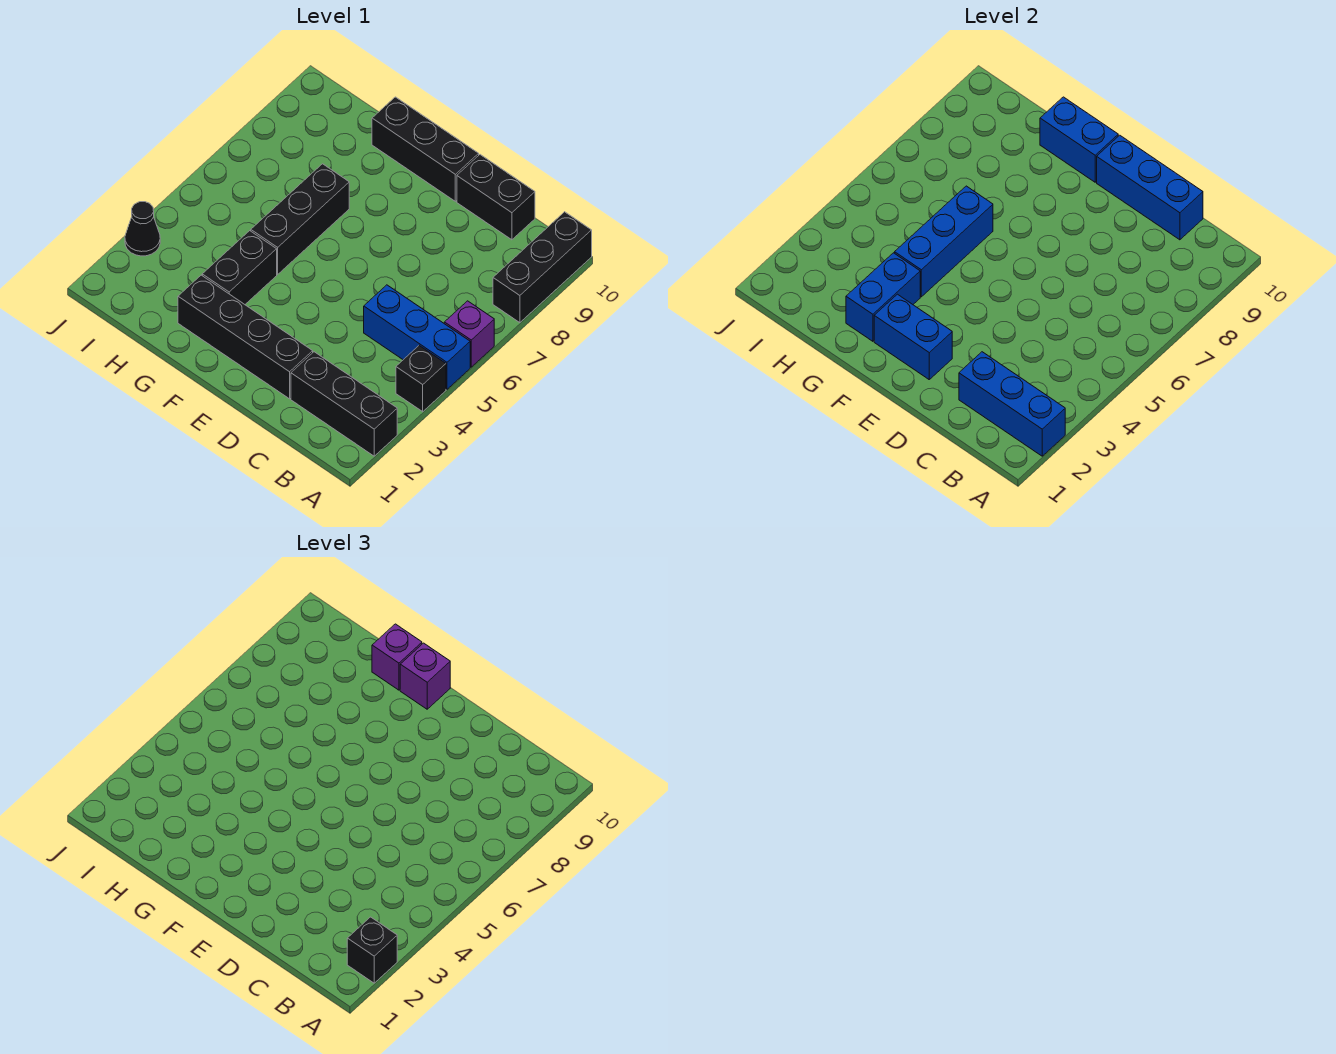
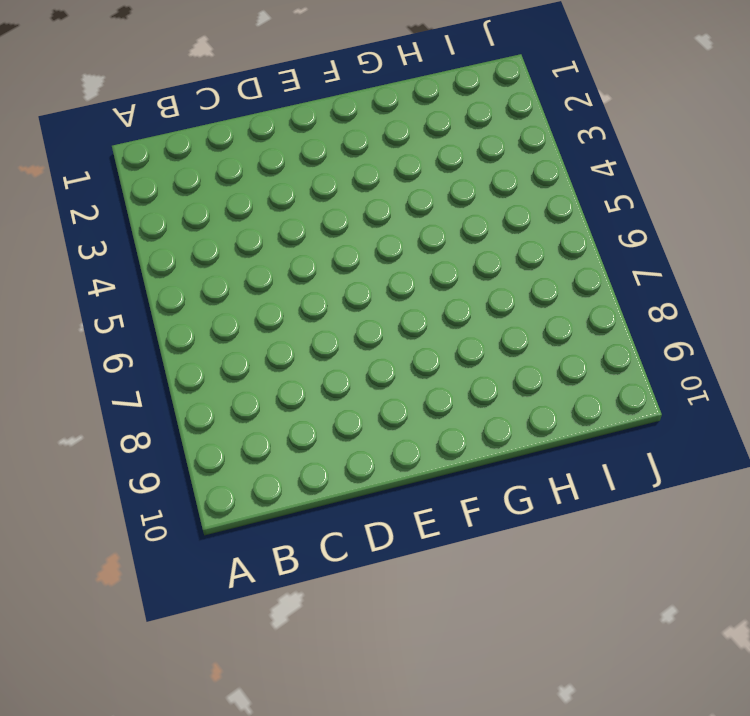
none -> black 1x3 brick [291,352,397,456]
none -> black 1x1 brick [396,346,446,412]
none -> blue 1x3 brick [364,285,470,389]

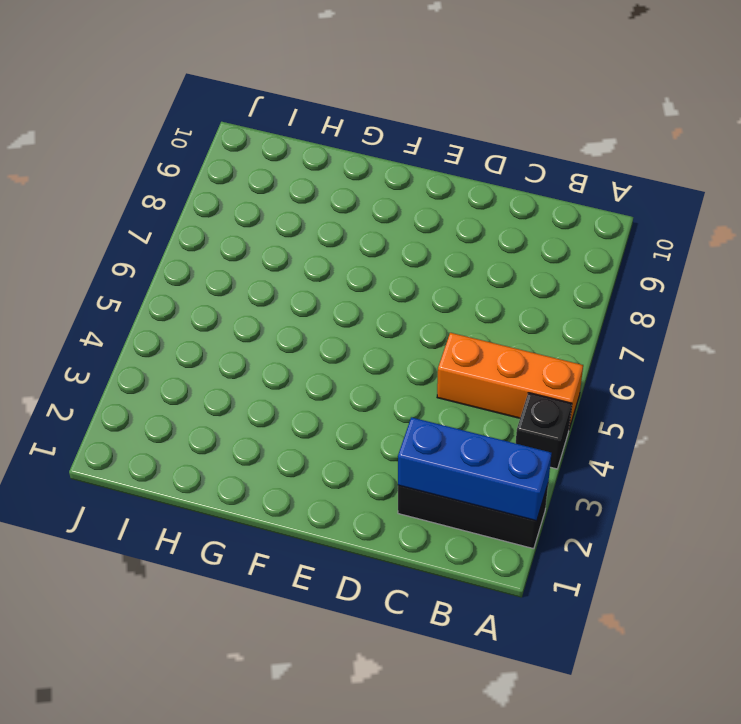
orange 1x3 brick [437,333,583,428] -> blue 1x3 brick [364,285,470,389]
none -> purple 1x1 brick [444,301,494,367]
none -> black 1x3 brick [493,212,592,323]
none -> black 1x2 brick [457,155,535,240]

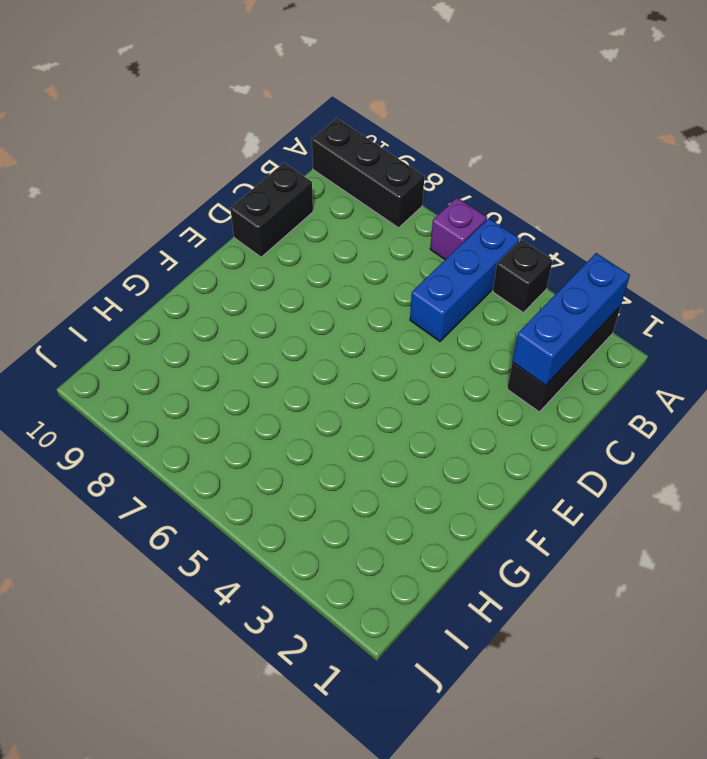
none -> black 1x4 brick [178,275,313,399]
none -> black 1x3 brick [372,97,479,201]
none -> black 1x2 brick [202,231,277,304]

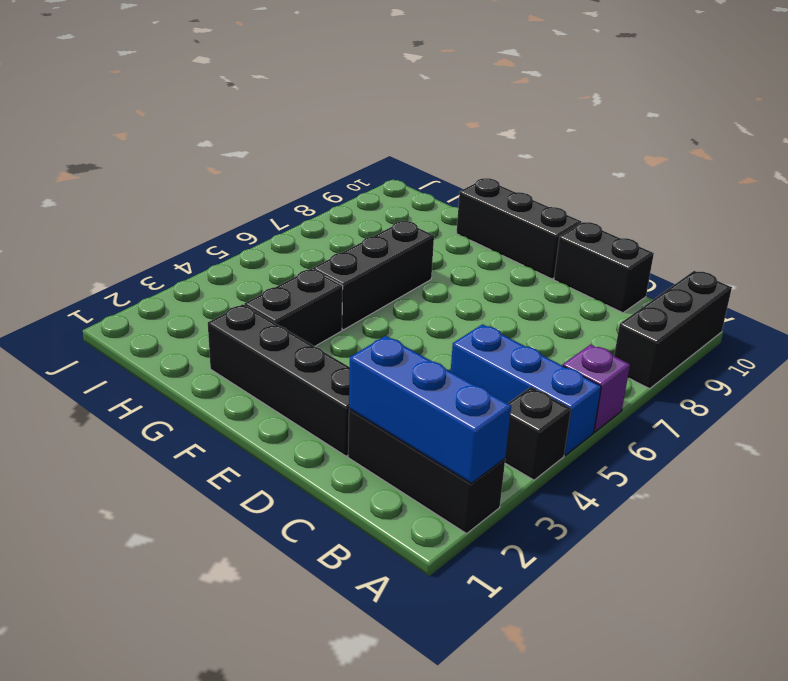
none -> black 1x1 cone [125,202,160,256]
none -> blue 1x3 brick [1097,135,1203,240]
none -> blue 1x2 brick [874,294,952,379]

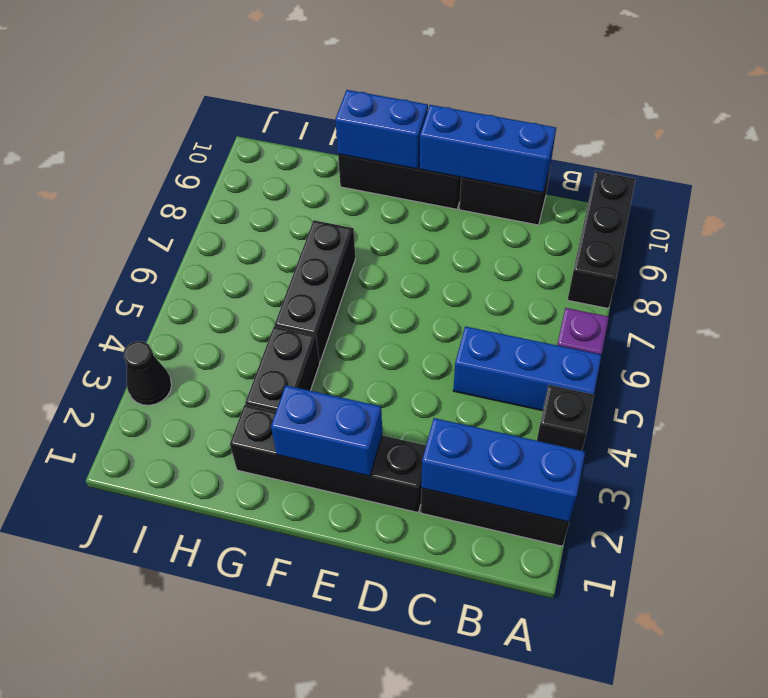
none -> blue 1x2 brick [846,253,920,341]
none -> blue 1x3 brick [895,186,993,297]
none -> black 1x1 brick [347,917,397,983]

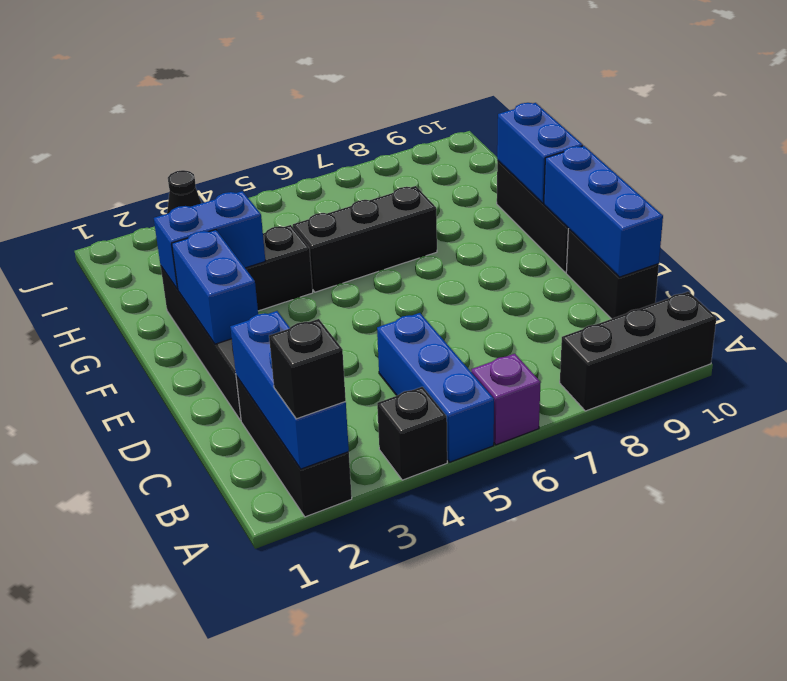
none -> blue 1x3 brick [895,186,993,297]
none -> purple 1x1 brick [400,643,450,709]
none -> purple 1x1 brick [372,624,422,690]

